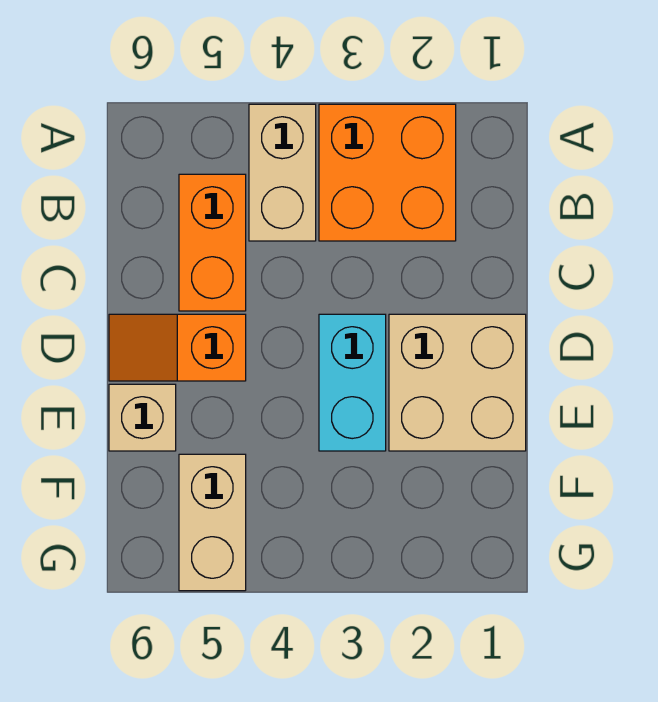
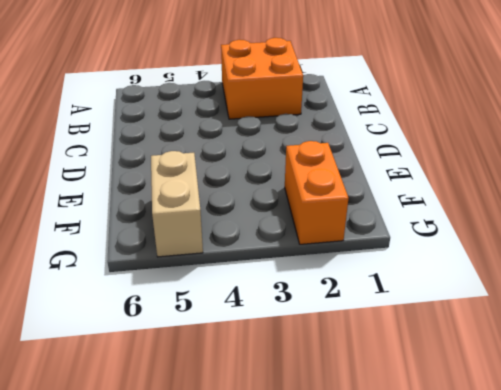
orange 1x2 brick [285,141,349,244] -> orange 1x2 brick moved to [179,174,246,311]
none -> tan 1x2 brick [249,104,316,241]
none -> tan 2x2 brick [389,314,526,451]

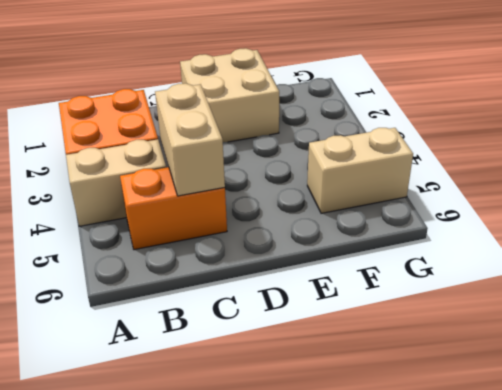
tan 1x2 brick [155,83,225,196] -> none
none -> cyan 1x2 brick [319,314,386,451]
none -> orange 1x2 slope [109,314,246,381]

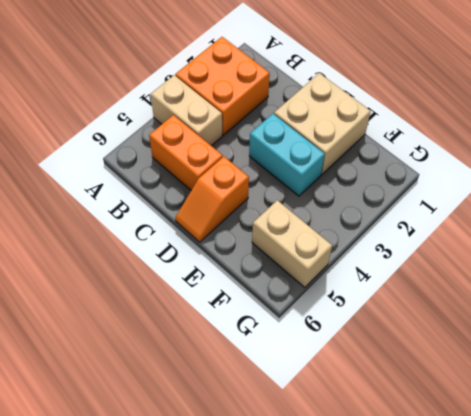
none -> tan 1x1 brick [109,384,176,451]

